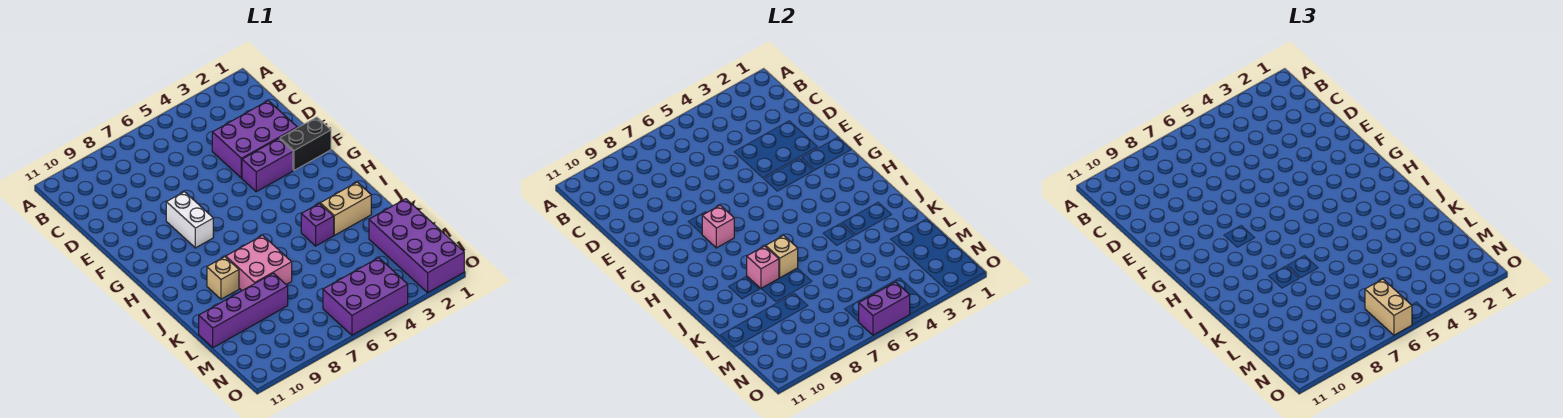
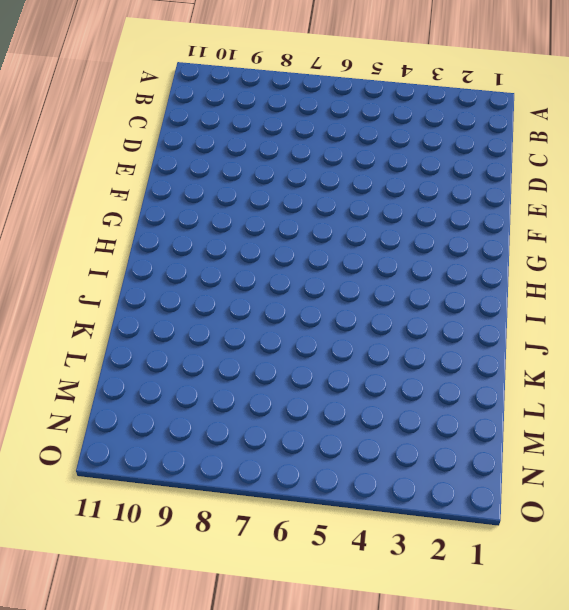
none -> purple 2x3 brick [212,101,297,178]
none -> black 1x2 brick [280,117,331,170]
none -> purple 1x2 brick [242,139,293,192]

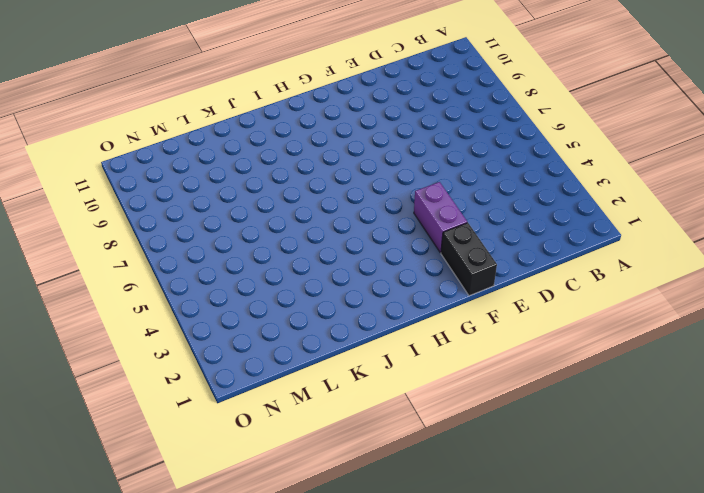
none -> purple 2x3 brick [212,101,297,178]
none -> white 1x2 brick [166,192,213,248]
none -> tan 1x2 brick [320,182,371,235]

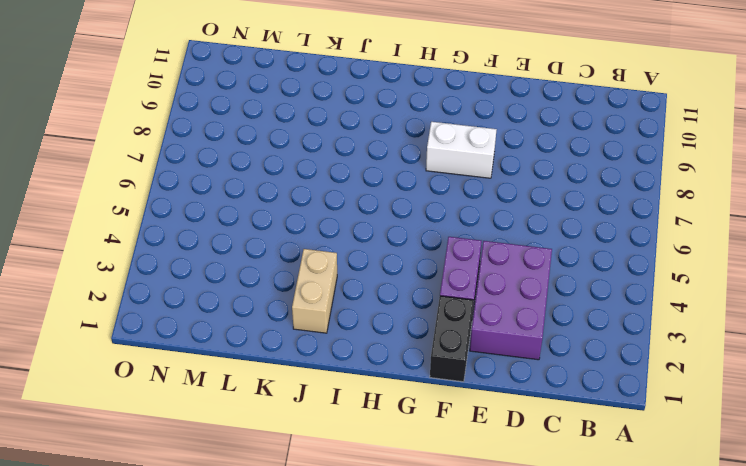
none -> purple 1x1 brick [301,203,334,246]
none -> pink 2x2 brick [226,235,292,290]
none -> tan 1x1 brick [207,257,239,299]

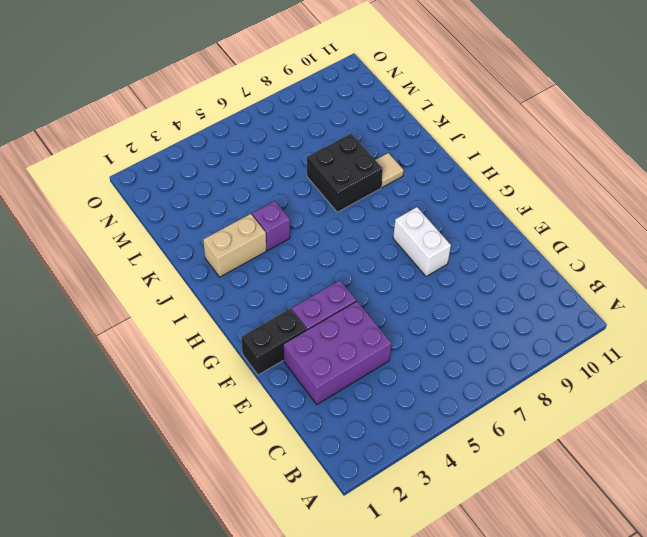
black 2x2 brick [307,133,383,212] -> pink 2x2 brick [226,235,292,290]
tan 1x1 tile [376,153,404,188] -> tan 1x1 brick [207,257,239,299]
none -> purple 2x4 brick [369,199,464,293]
none -> purple 1x4 brick [199,273,288,348]
none -> purple 2x3 brick [323,258,408,335]

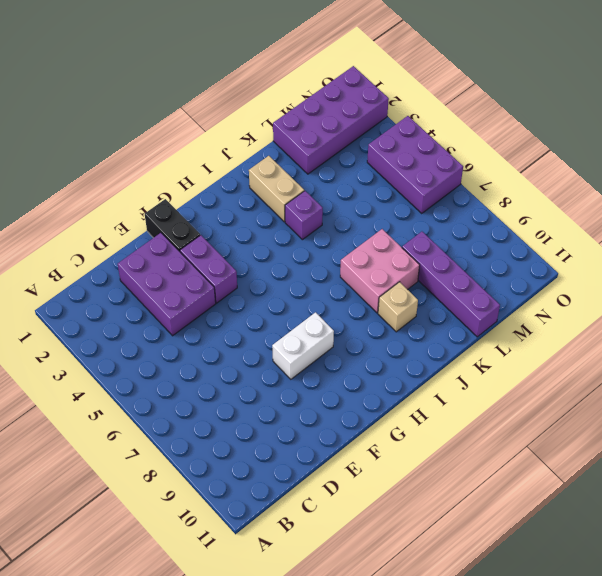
none -> pink 1x1 brick [702,205,734,248]
none -> tan 1x1 brick [766,235,798,278]
none -> pink 1x1 brick [747,246,779,288]

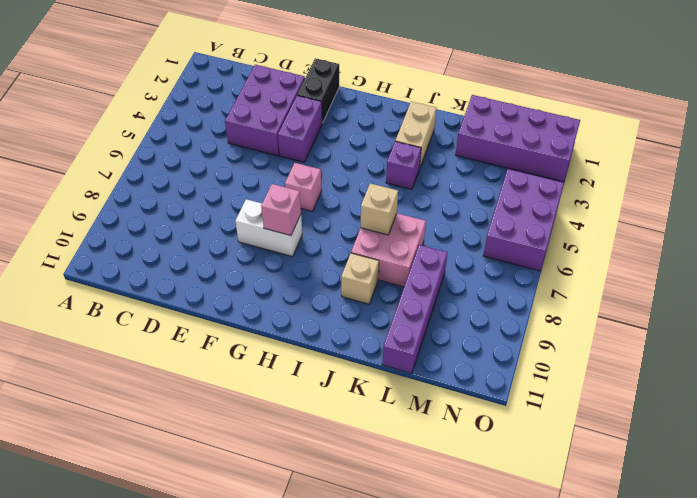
pink 1x1 brick [285,163,322,211] -> pink 1x1 brick moved to [747,246,779,288]
none -> purple 1x2 brick [859,282,910,335]
none -> tan 1x2 brick [1365,279,1412,335]

